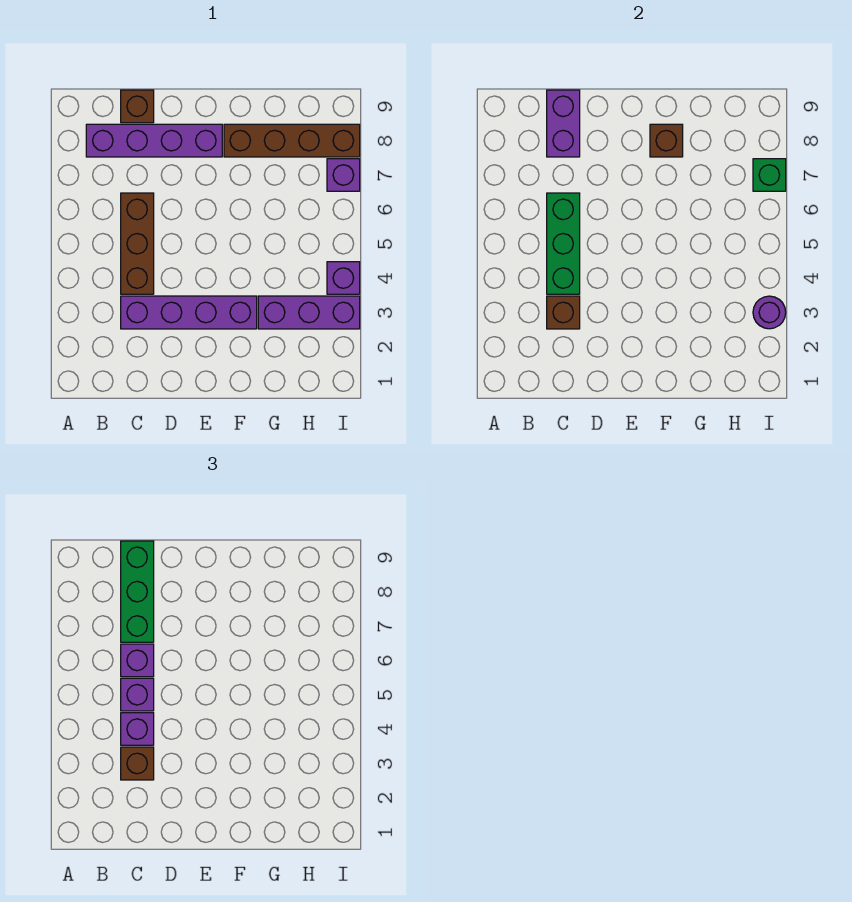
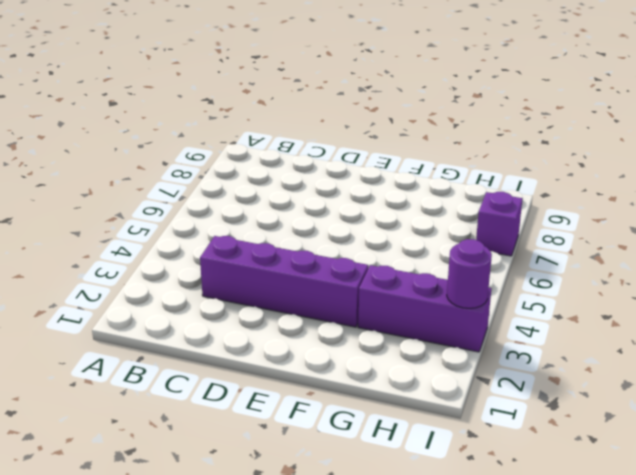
none -> purple 1x4 brick [86,124,222,157]
none -> brown 1x3 brick [121,193,154,294]
none -> brown 1x1 brick [121,90,154,123]

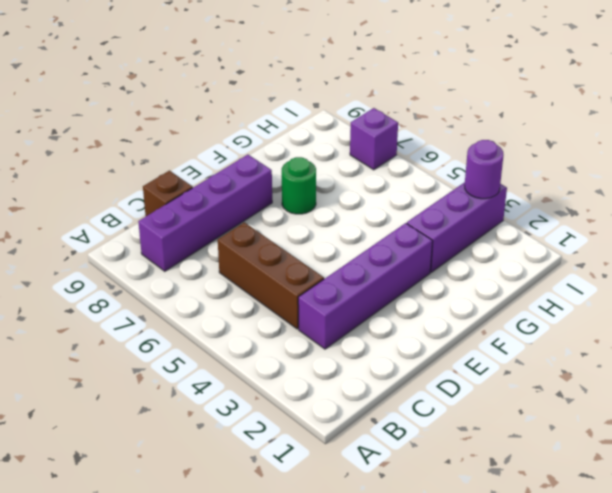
green 1x1 round brick [282,157,316,214] -> none
none -> brown 1x4 brick [224,124,360,157]
none -> purple 1x1 brick [327,262,360,294]
none -> brown 1x1 brick [547,296,580,329]

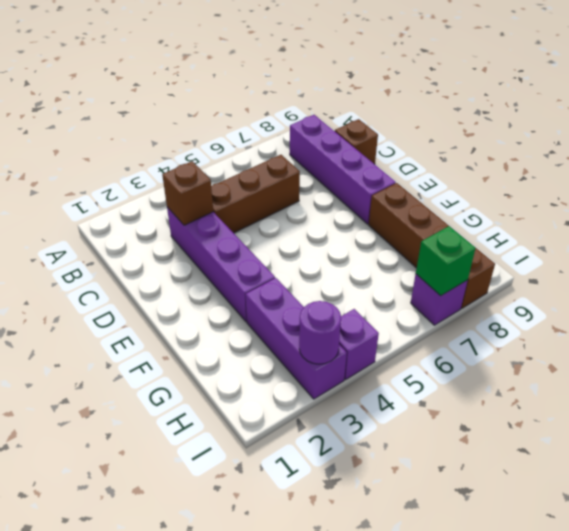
none -> green 1x3 brick [547,193,580,294]
none -> purple 1x2 brick [547,90,580,157]
none -> brown 1x1 brick [650,124,683,157]

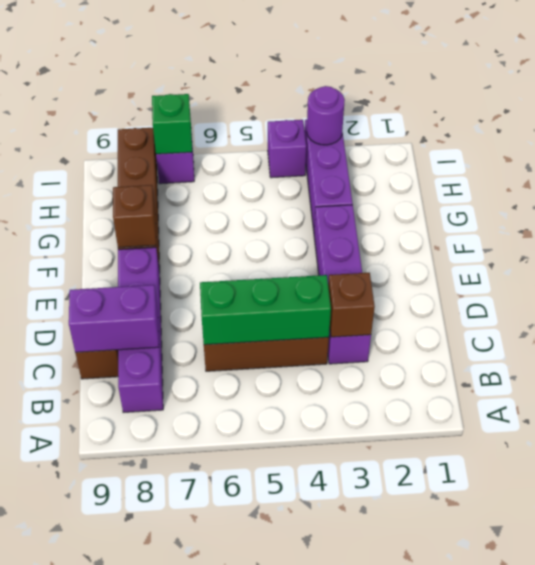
none -> brown 1x1 brick [121,747,154,780]
none -> purple 1x1 brick [121,713,154,745]
none -> purple 1x1 brick [121,678,154,711]

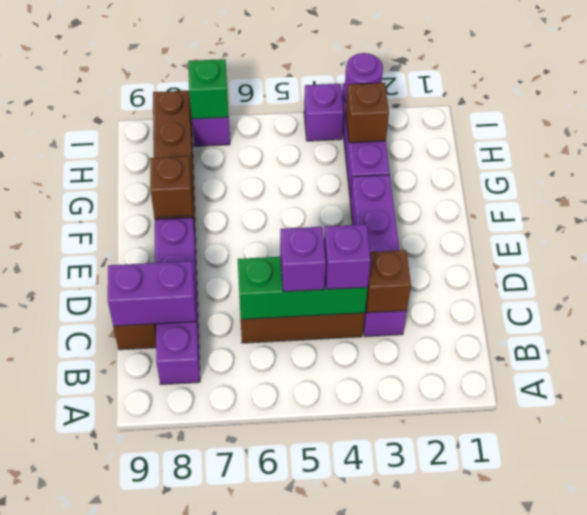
brown 1x1 brick [346,83,389,143] -> brown 1x1 brick moved to [121,747,154,780]
none -> purple 1x1 brick [121,644,154,677]
none -> green 1x3 brick [121,541,154,642]

